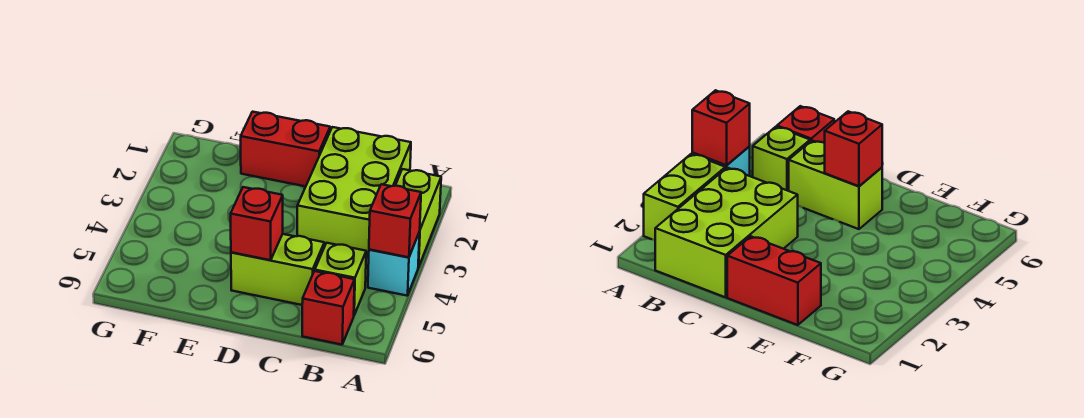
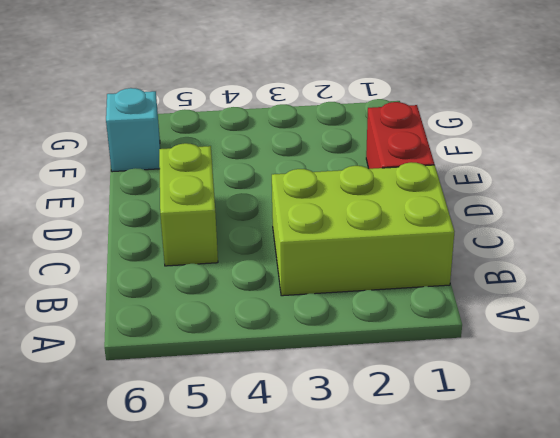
cyan 1x1 brick [106,88,160,172] -> cyan 1x1 brick moved to [368,232,420,296]
none -> lime 1x2 brick [395,169,441,267]
none -> lime 1x1 brick [315,243,366,315]

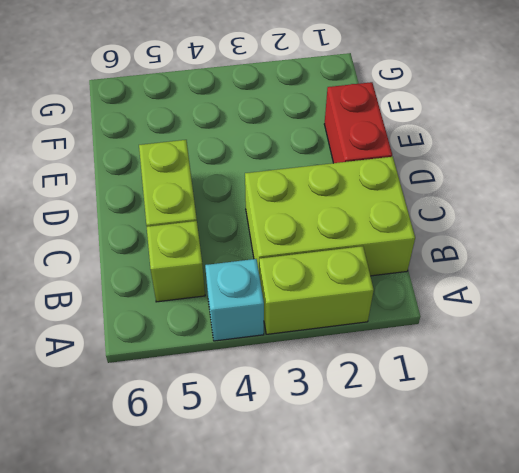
none -> red 1x1 brick [302,271,355,345]
none -> red 1x1 brick [369,184,421,257]

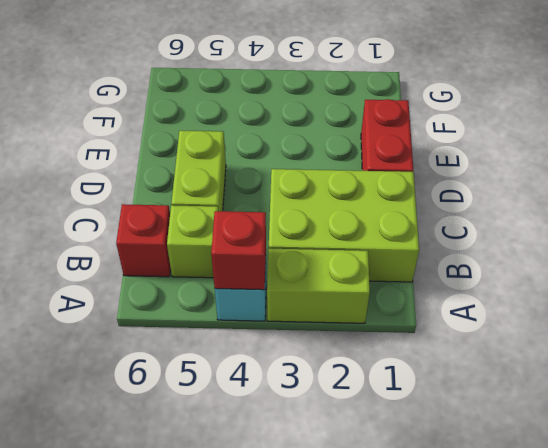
none -> red 1x1 brick [231,187,283,260]

